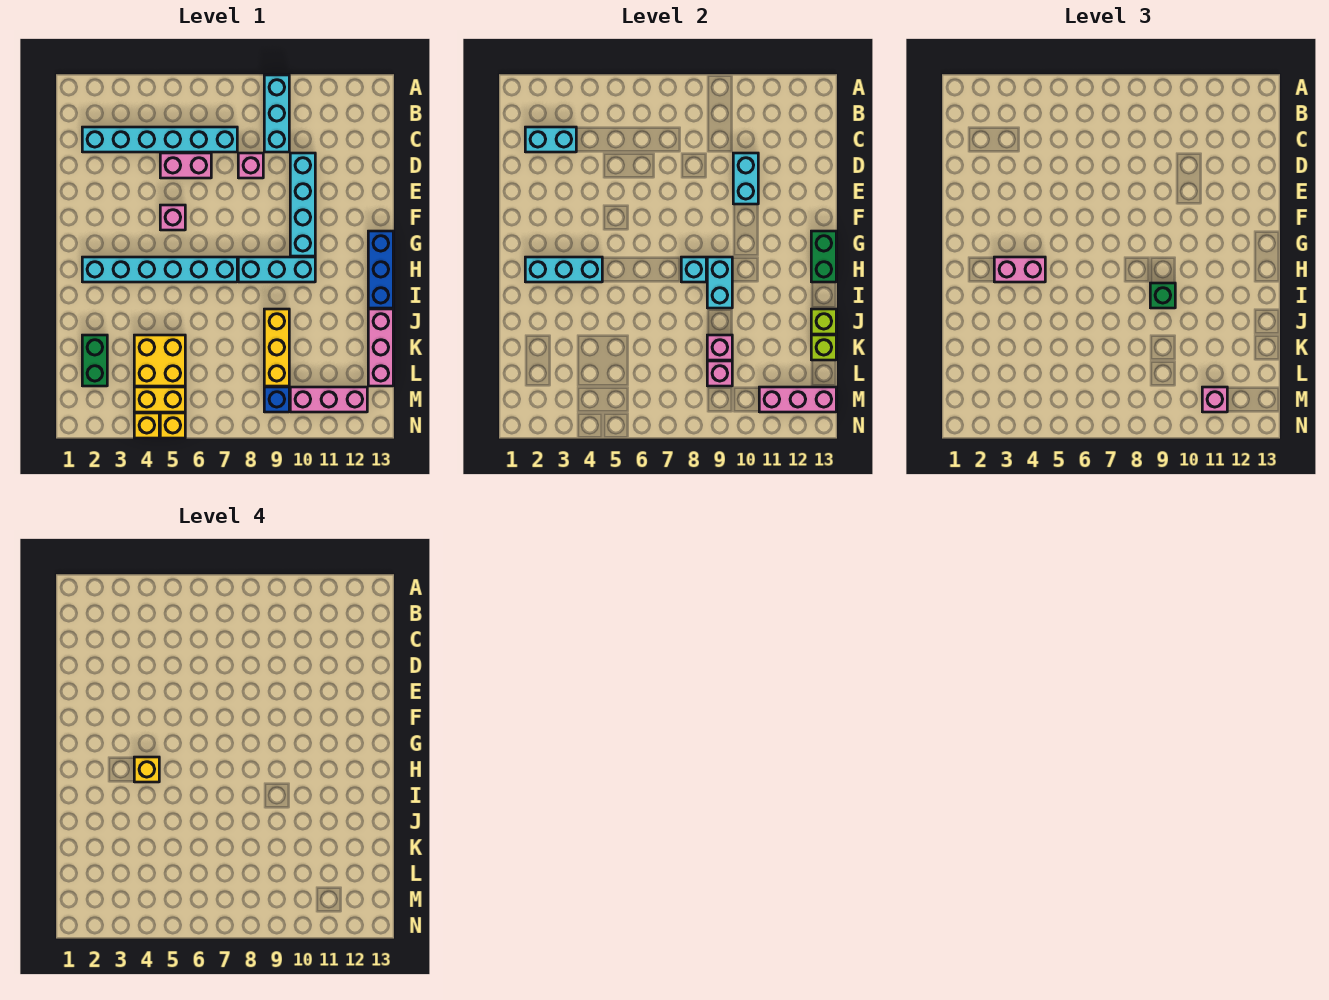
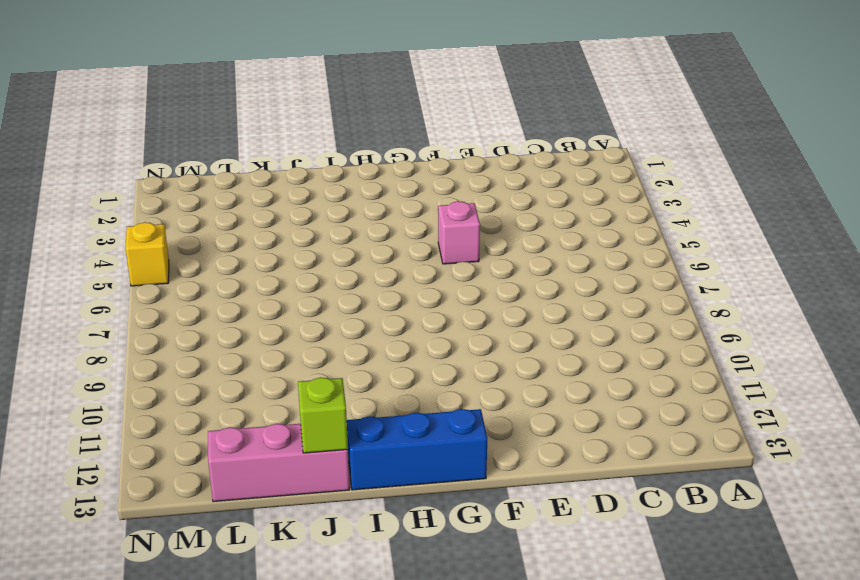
none -> cyan 1x3 brick [264,75,289,152]
none -> cyan 1x6 brick [82,127,237,152]
none -> pink 1x2 brick [160,153,211,178]
none -> pink 1x1 brick [238,153,263,178]

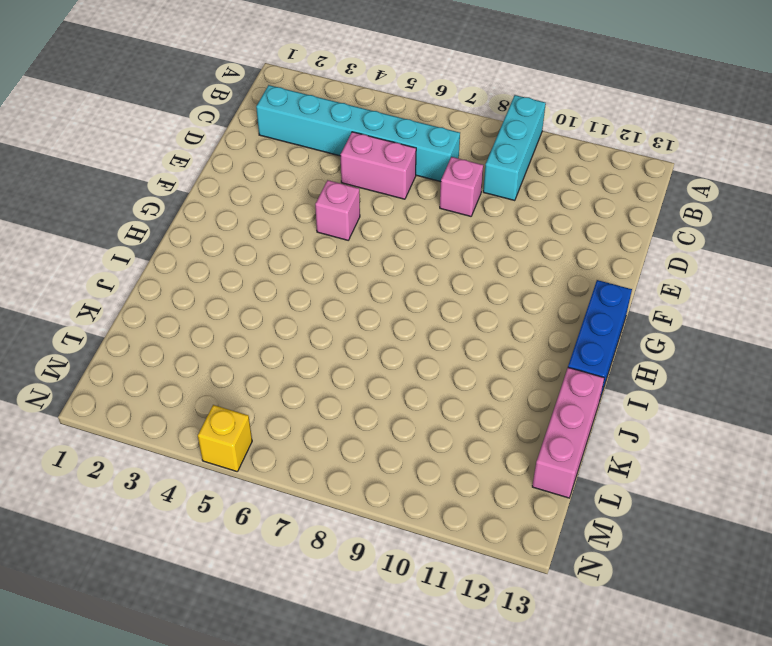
none -> cyan 1x4 brick [290,153,315,256]
none -> cyan 1x6 brick [82,257,237,282]
none -> cyan 1x3 brick [238,257,315,282]
none -> yellow 1x3 brick [264,309,289,386]

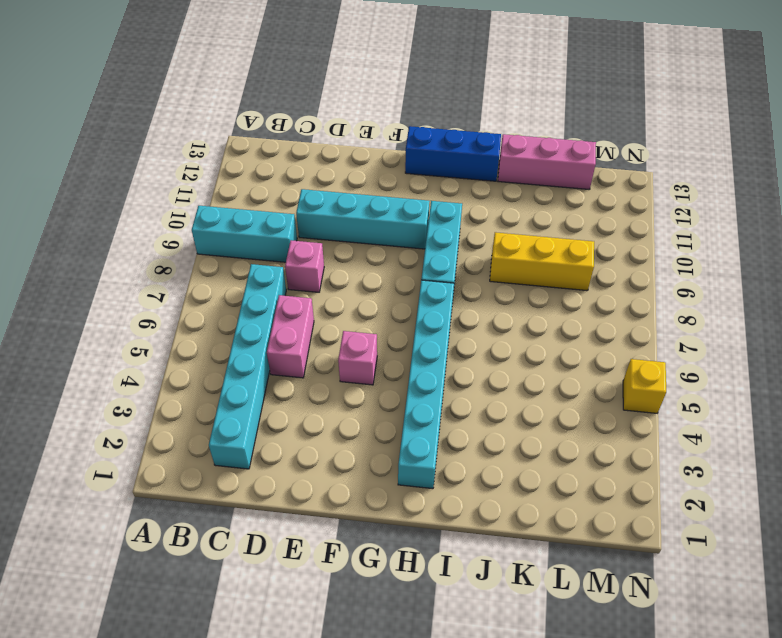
none -> green 1x2 brick [82,335,107,386]
none -> yellow 2x2 brick [134,335,185,386]
none -> yellow 1x2 brick [134,387,185,412]
none -> blue 1x1 brick [264,387,289,412]

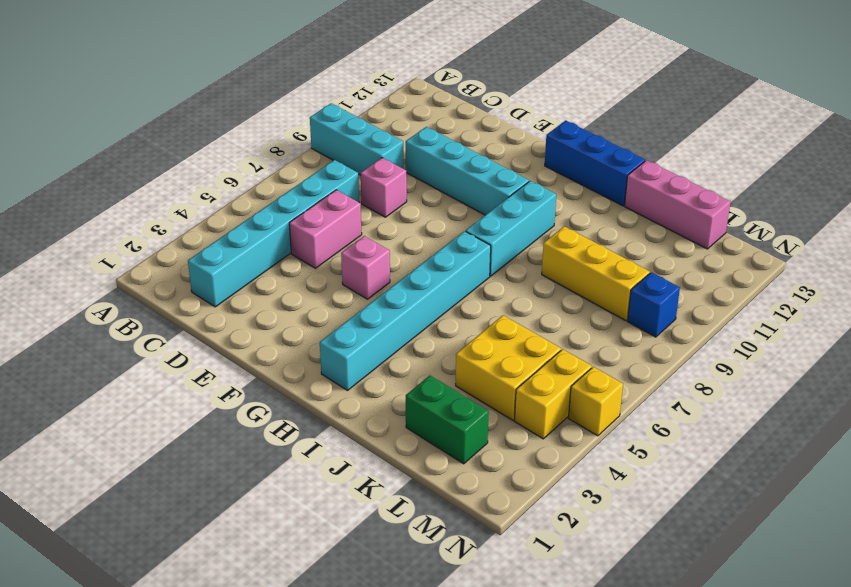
none -> pink 1x3 brick [290,387,367,412]
none -> yellow 1x1 brick [134,413,159,438]
none -> cyan 1x2 brick [525,127,576,152]
none -> cyan 1x2 brick [733,153,758,204]

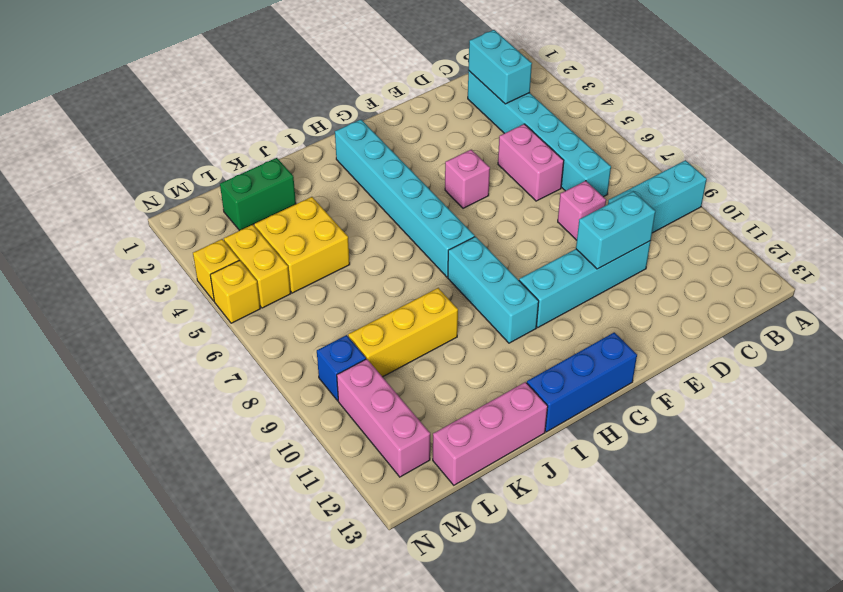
none -> green 1x2 brick [811,231,836,282]
none -> cyan 1x3 brick [525,257,602,282]
none -> cyan 1x1 brick [681,257,706,282]
none -> cyan 1x2 brick [707,257,732,308]

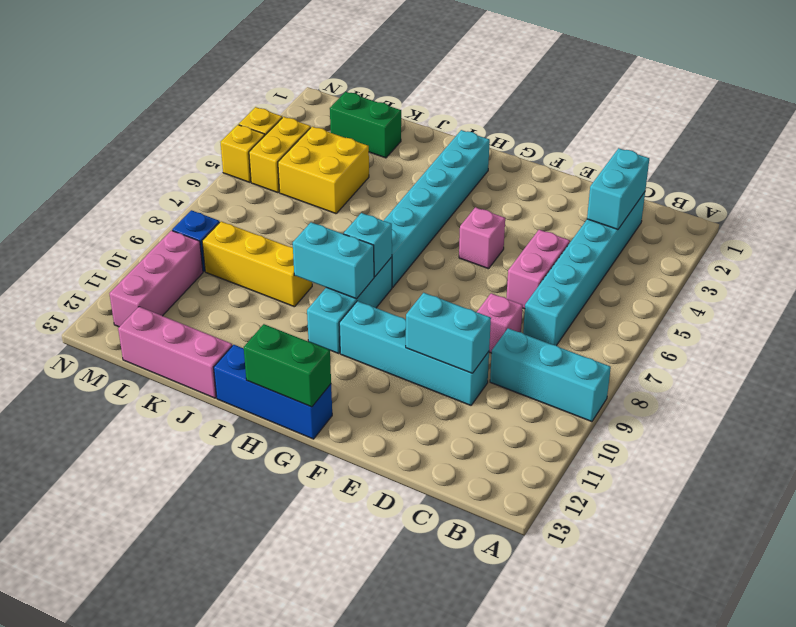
none -> cyan 1x3 brick [525,257,602,282]
none -> lime 1x1 brick [811,309,836,334]
none -> pink 1x1 brick [707,335,732,360]
none -> lime 1x1 brick [811,335,836,360]

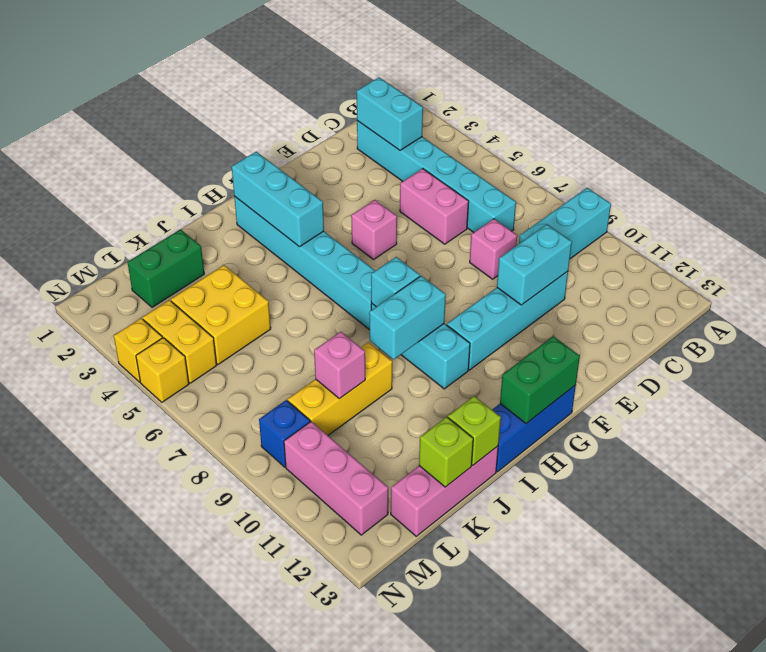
none -> pink 1x1 brick [707,361,732,386]
none -> pink 1x3 brick [759,387,836,412]
none -> pink 1x2 brick [994,257,1045,282]
none -> green 1x1 brick [1150,283,1175,308]

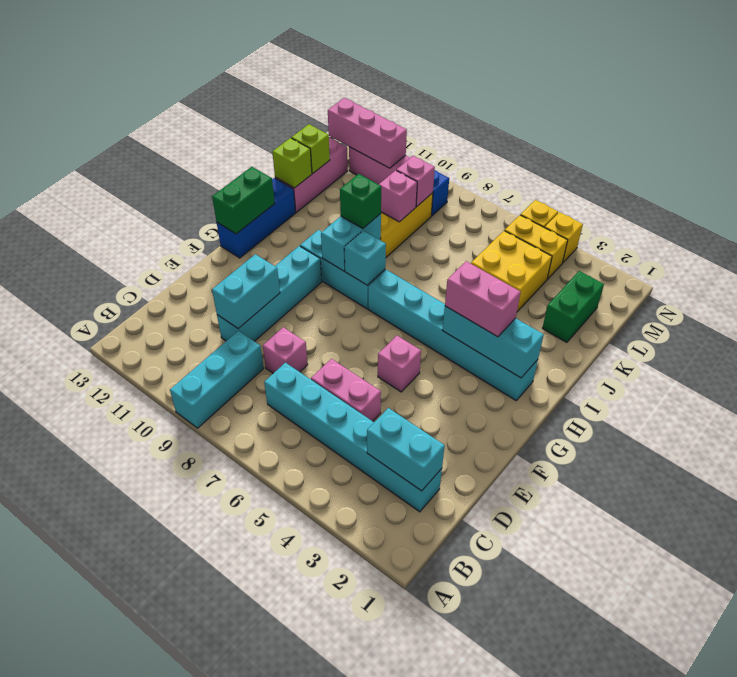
none -> pink 1x1 brick [1202,387,1227,412]
none -> yellow 1x1 brick [134,757,159,782]

